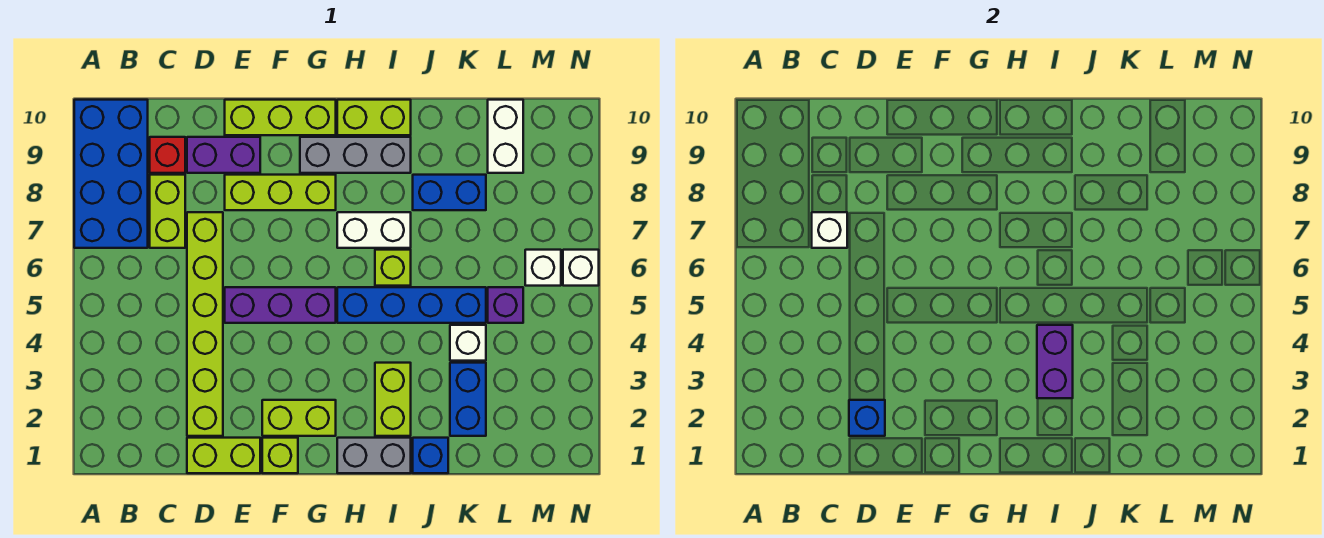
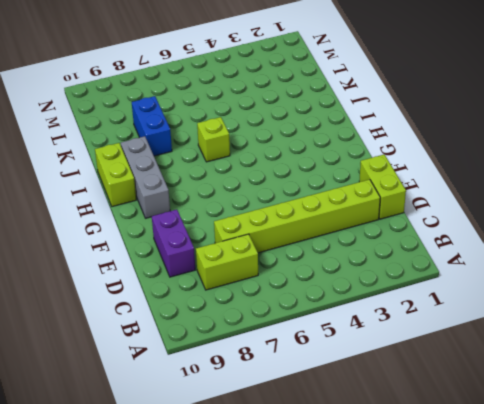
none -> blue 2x4 brick [74,100,148,248]
none -> red 1x1 brick [150,137,185,173]
none -> purple 1x3 brick [225,287,336,323]

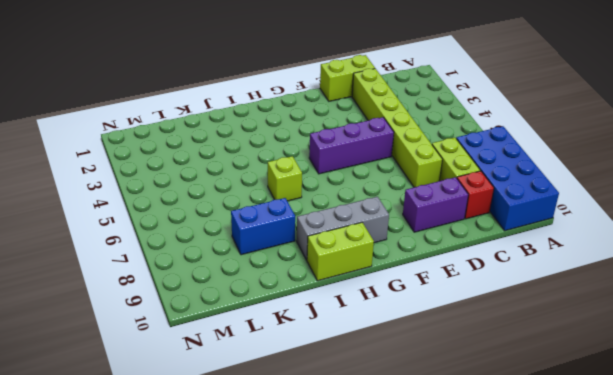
none -> lime 1x3 brick [225,175,336,210]
none -> lime 1x3 brick [225,100,336,135]
none -> lime 1x1 brick [262,438,298,473]

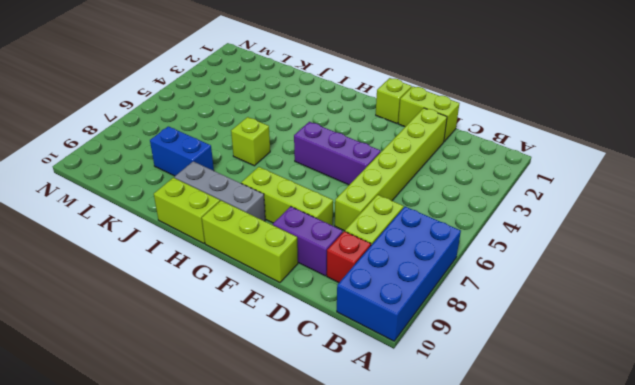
none -> lime 1x2 brick [262,400,336,436]
none -> grey 1x2 brick [337,438,411,473]
none -> blue 1x4 brick [337,287,486,323]

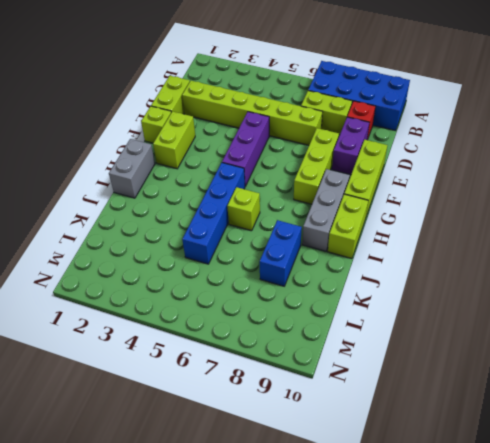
none -> white 1x2 brick [337,212,411,248]
none -> lime 1x2 brick [375,363,411,436]
none -> blue 1x1 brick [413,438,448,473]

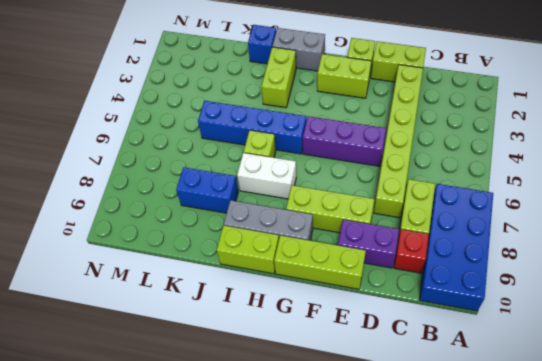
none -> blue 1x2 brick [450,363,486,436]
none -> white 1x1 brick [450,325,486,361]
none -> purple 1x1 brick [488,287,523,323]

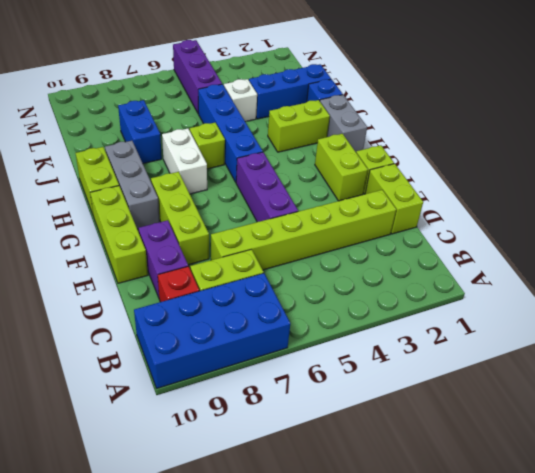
blue 1x3 brick [249,64,331,119] -> blue 1x2 brick [450,363,486,436]
purple 1x3 brick [173,40,222,114] -> purple 1x1 brick [488,287,523,323]
none -> white 1x2 brick [488,100,523,173]
none -> white 1x1 brick [525,250,561,286]
none -> white 1x1 brick [563,250,599,286]

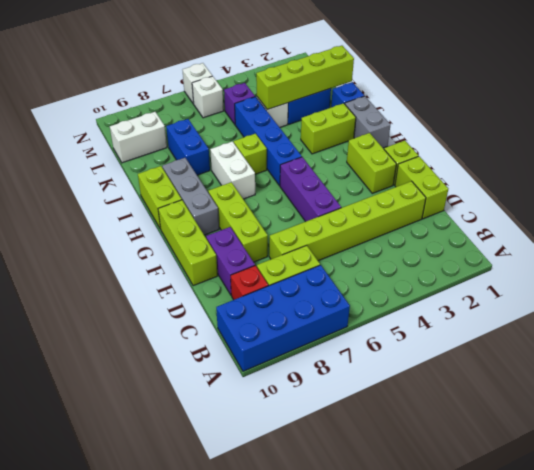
lime 1x4 brick [256,46,354,110] -> none
none -> white 1x1 brick [812,212,847,248]
none -> blue 1x1 brick [849,400,885,436]
none -> purple 1x2 brick [1037,325,1073,398]

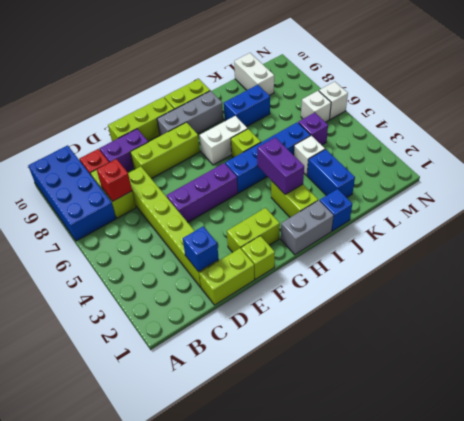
red 1x1 brick [97,159,132,201] -> white 1x1 brick [812,212,847,248]

